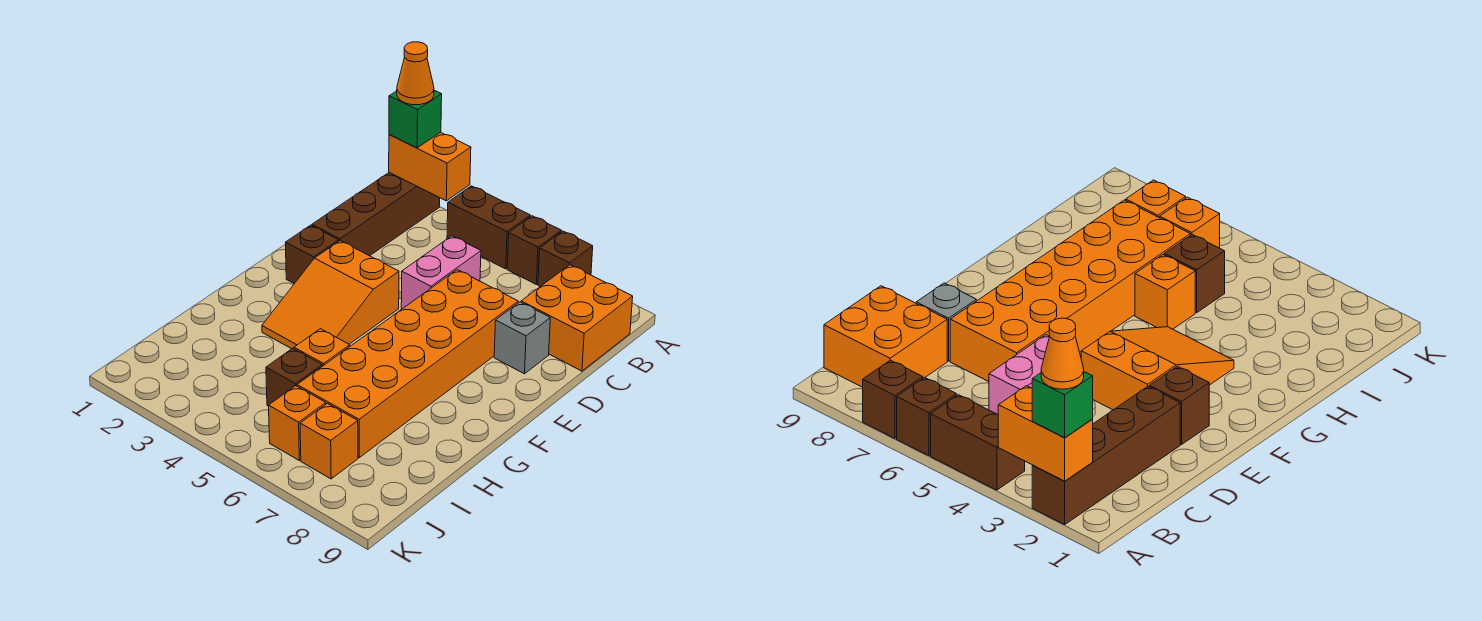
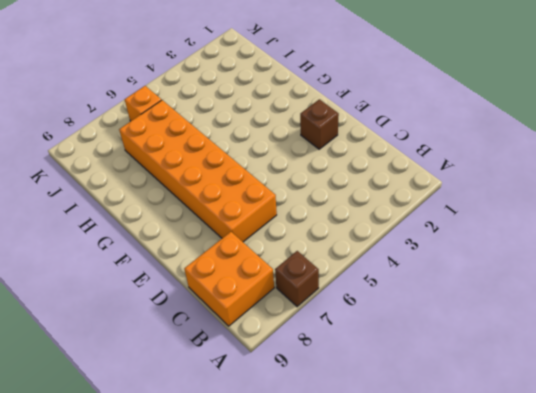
none -> brown 1x4 brick [312,173,440,256]
none -> brown 1x2 brick [447,186,530,269]
none -> brown 1x1 brick [507,216,561,284]

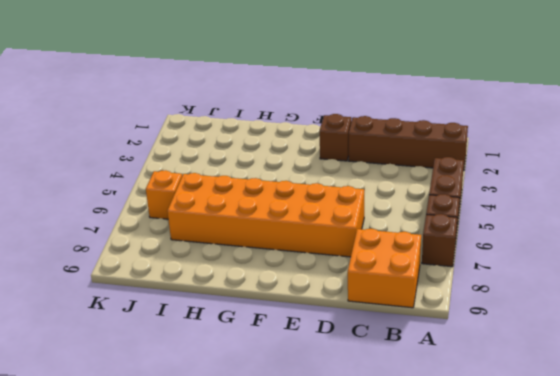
none -> pink 1x2 brick [401,236,481,309]
none -> grey 1x1 brick [494,302,550,374]
none -> orange 2x3 slope [262,241,399,349]

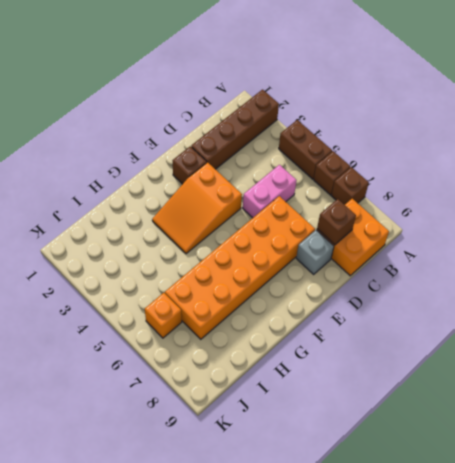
brown 1x1 brick [317,199,356,245] -> brown 1x1 brick moved to [266,348,322,406]
none -> orange 1x1 brick [294,329,350,366]
none -> orange 1x1 brick [300,403,358,479]
none -> orange 1x2 brick [389,132,471,201]

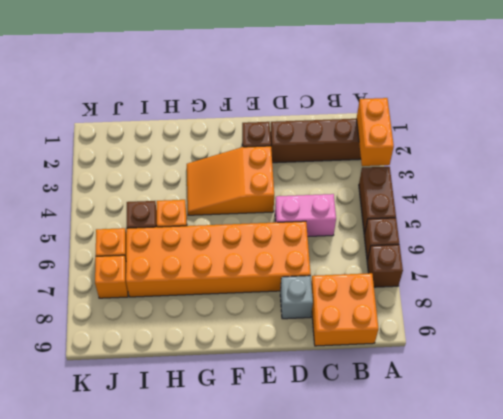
none -> green 1x1 brick [389,90,442,148]
none -> orange 1x1 cone [397,42,434,105]

